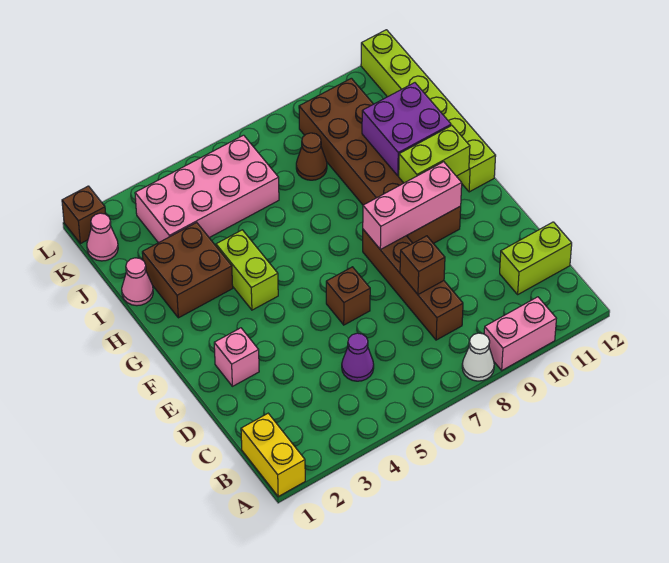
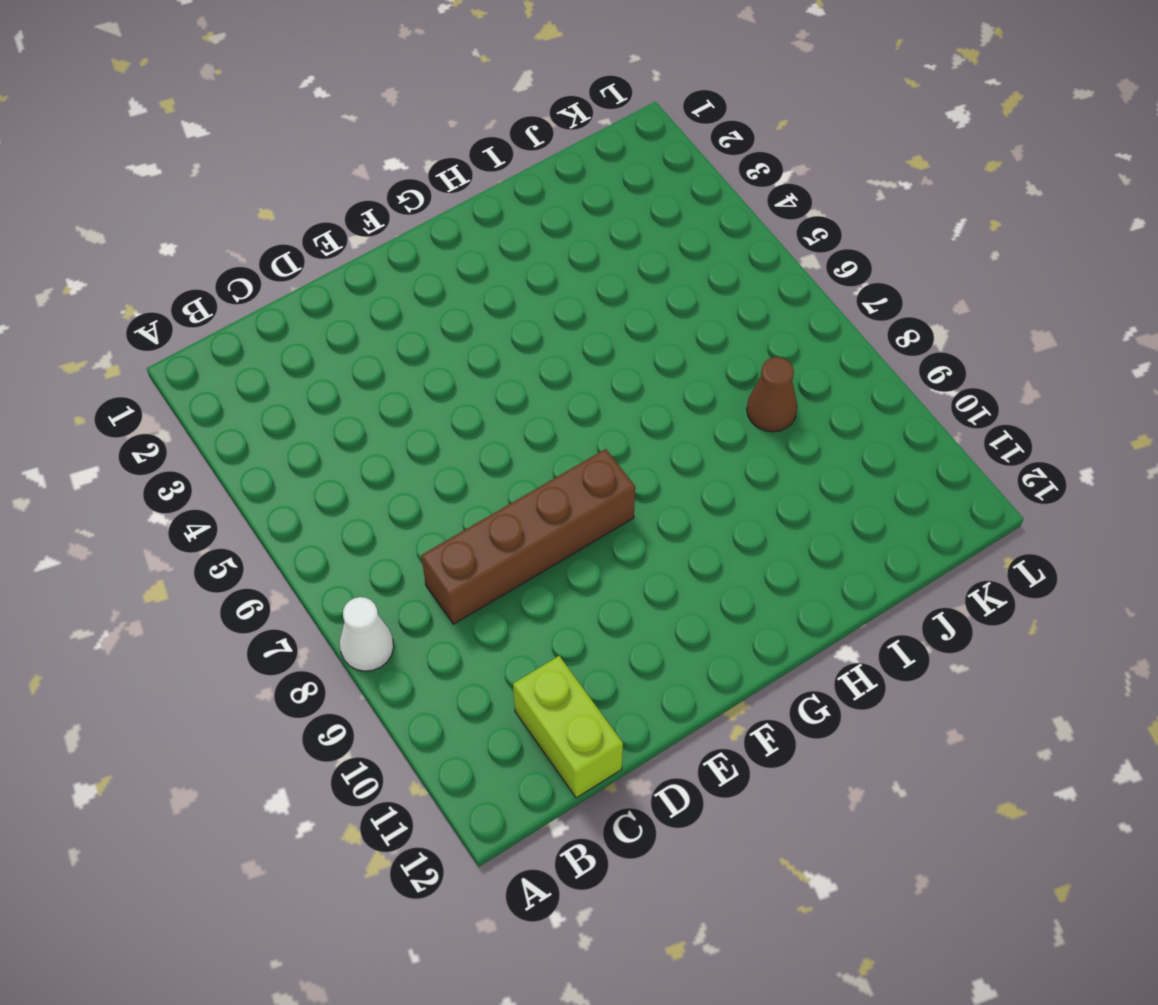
none -> yellow 1x2 brick [241,413,305,496]
none -> pink 1x2 brick [484,297,556,370]
none -> purple 1x1 cone [342,333,374,381]

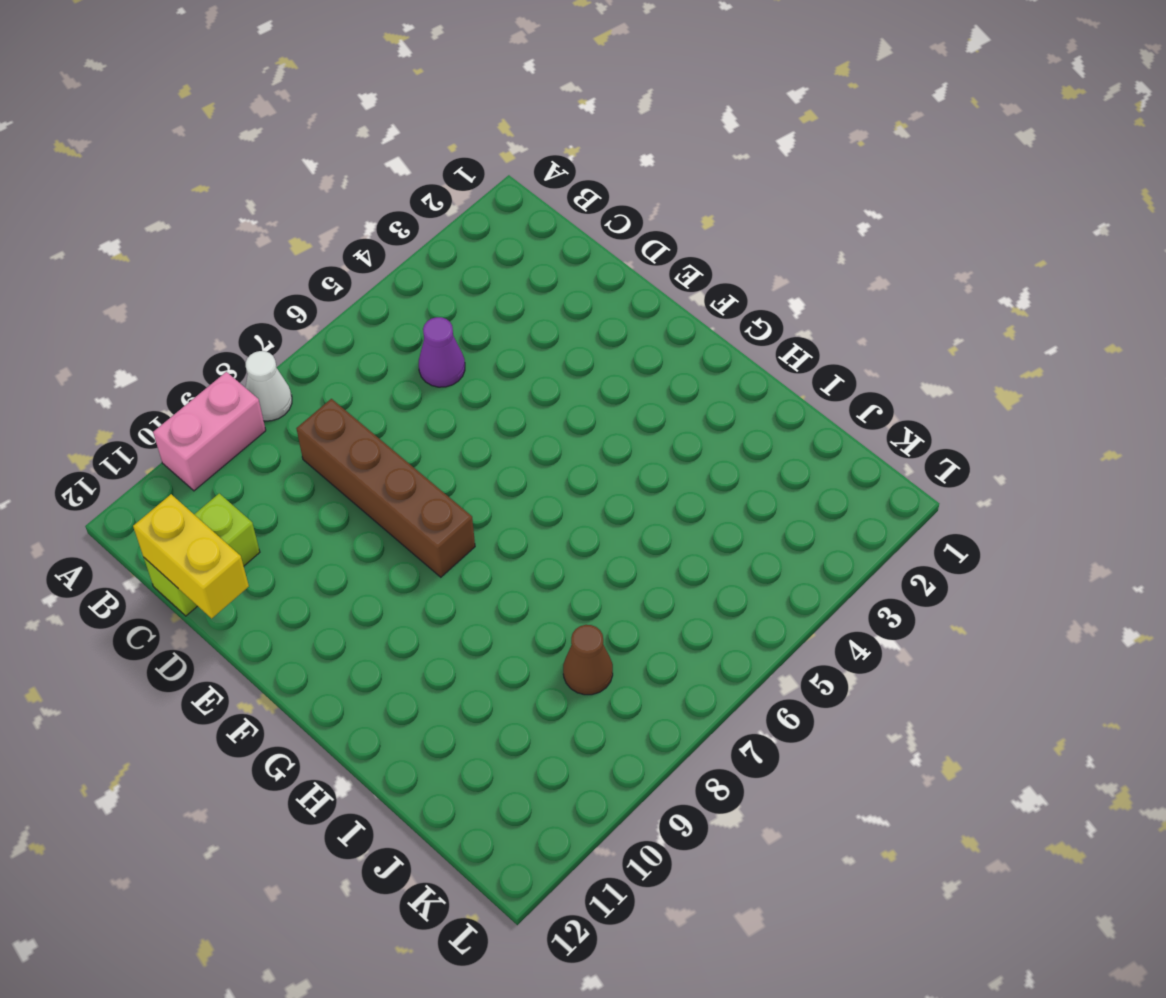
yellow 1x2 brick [133,494,249,618] -> yellow 1x2 brick moved to [241,413,305,496]
none -> pink 1x1 brick [214,328,259,386]
none -> brown 1x1 brick [326,267,370,325]
none -> brown 2x6 brick [299,78,461,244]

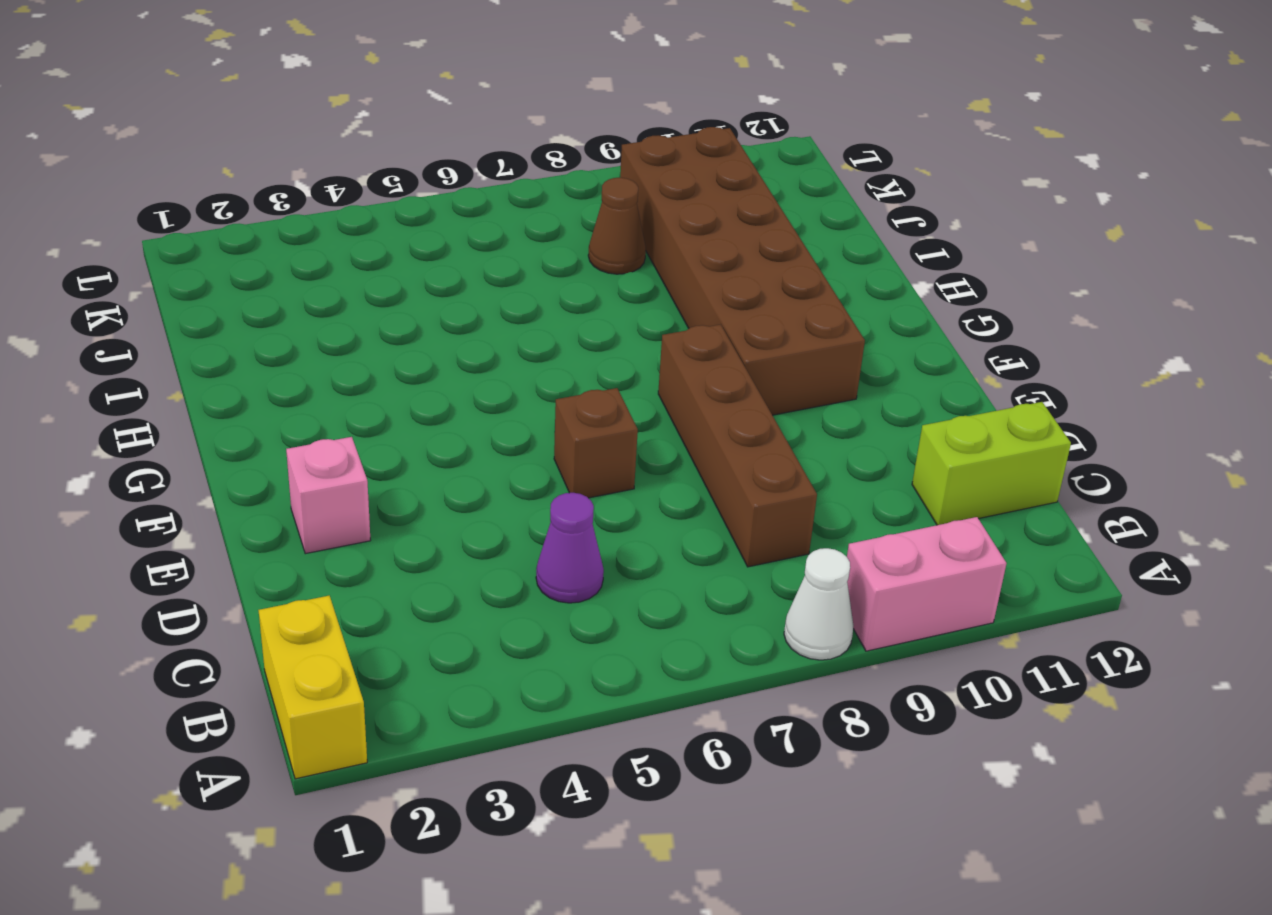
none -> lime 1x2 brick [216,230,278,310]
none -> lime 1x6 brick [361,30,496,192]
none -> brown 2x2 brick [142,223,233,318]

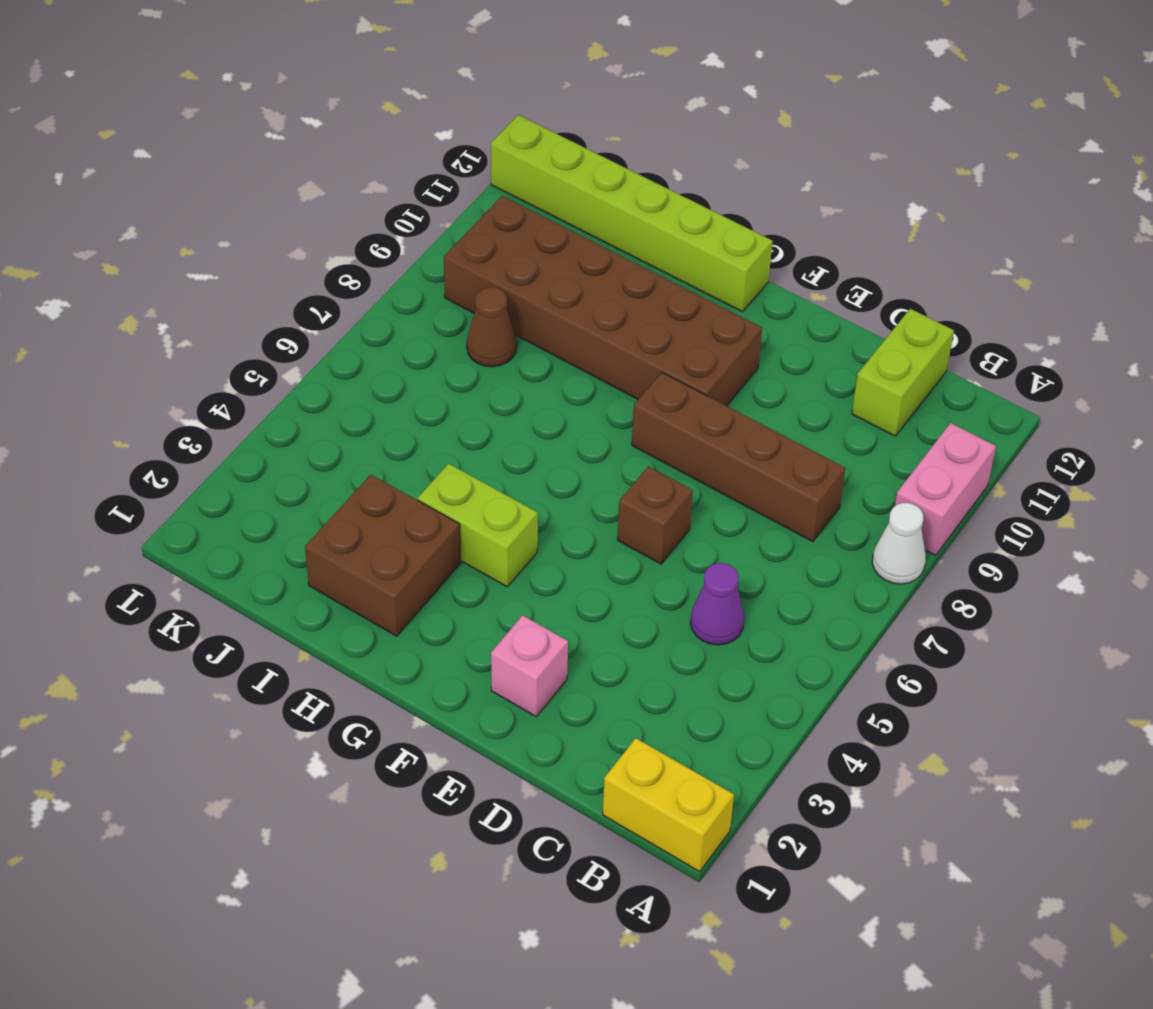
none -> pink 1x1 cone [122,258,153,306]
none -> pink 2x4 brick [135,135,279,243]
none -> pink 1x1 cone [87,213,118,261]

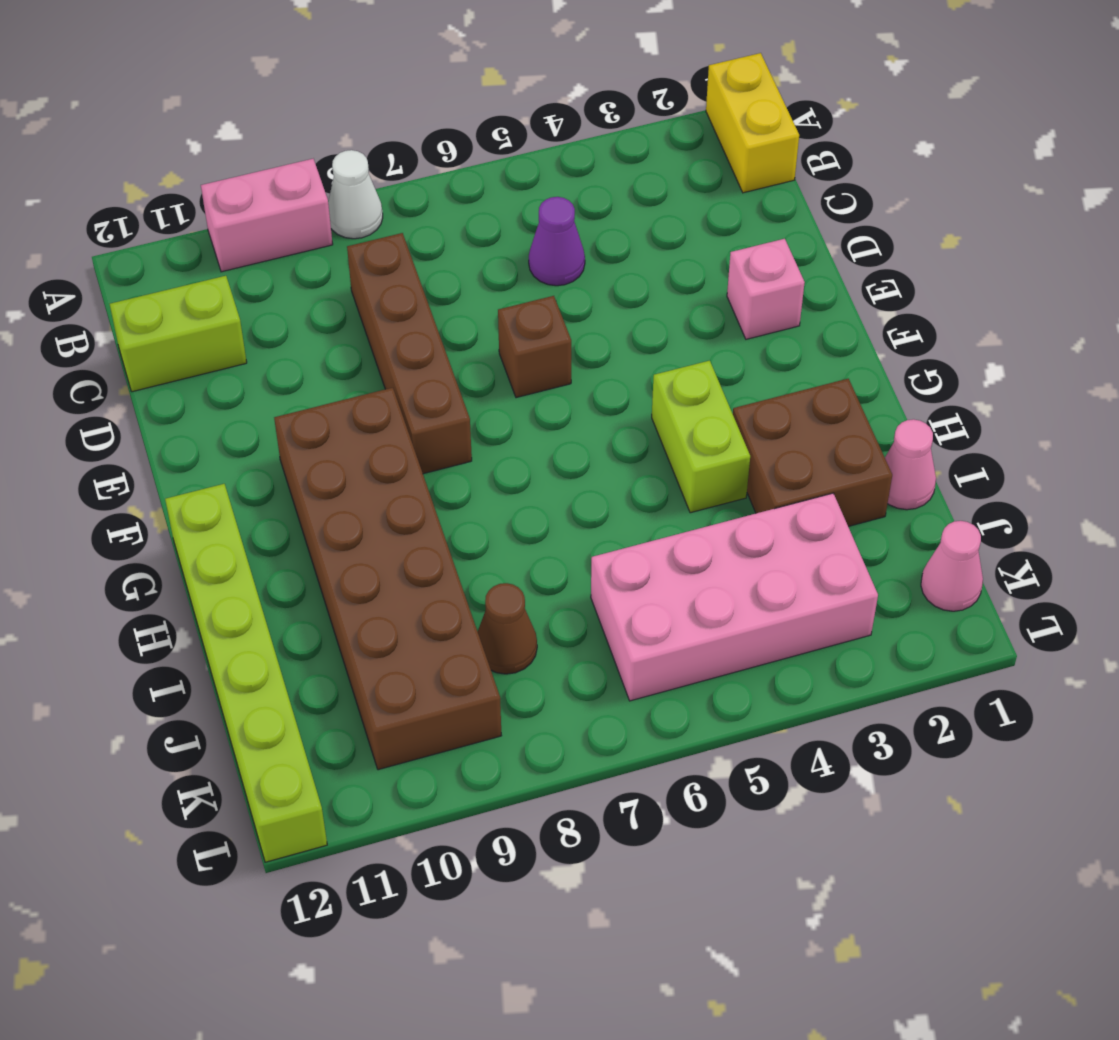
none -> brown 1x1 brick [62,186,106,244]
none -> brown 1x1 brick [400,236,445,294]
none -> pink 1x3 brick [363,162,462,250]

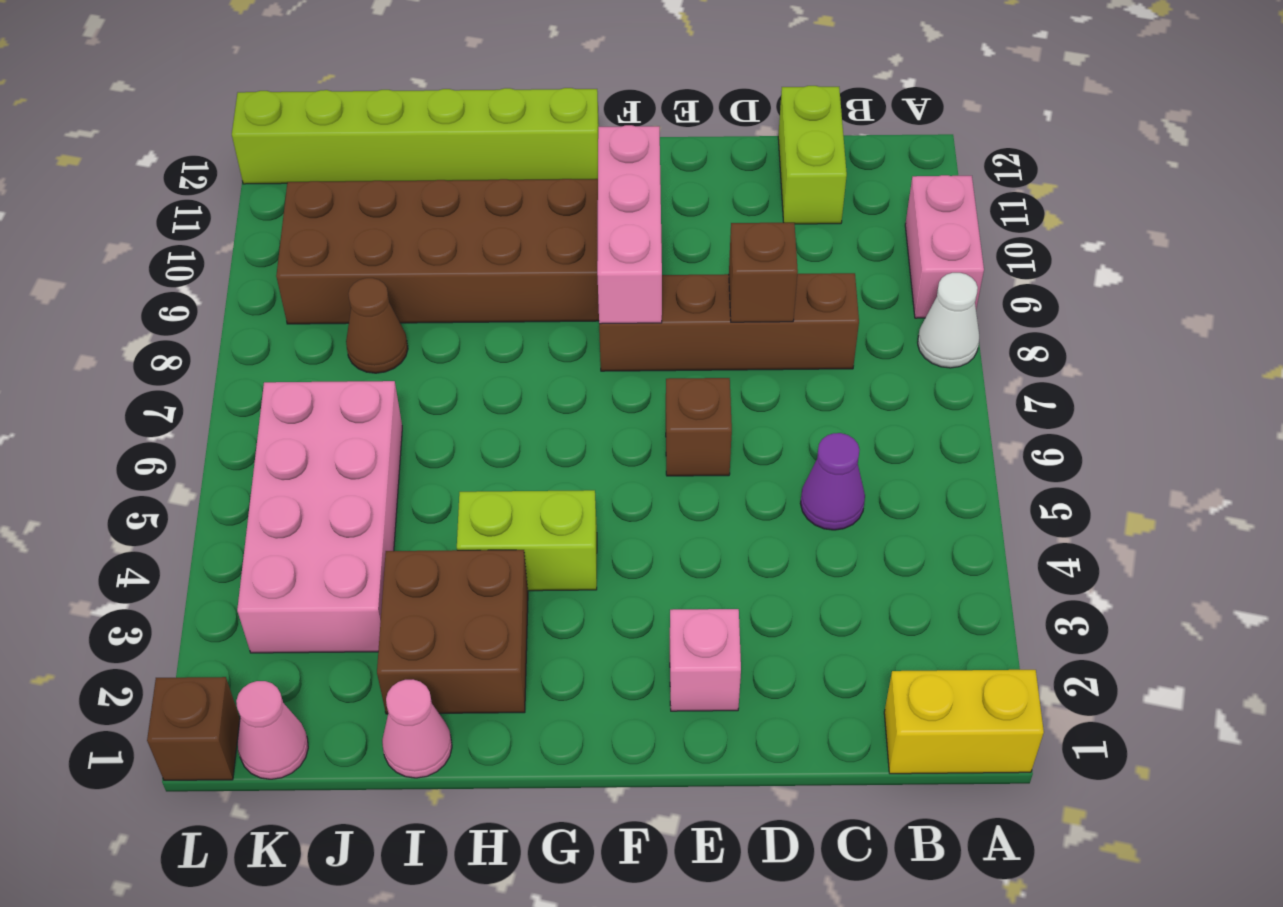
none -> lime 1x2 brick [399,126,470,183]
none -> purple 2x2 brick [362,83,451,176]

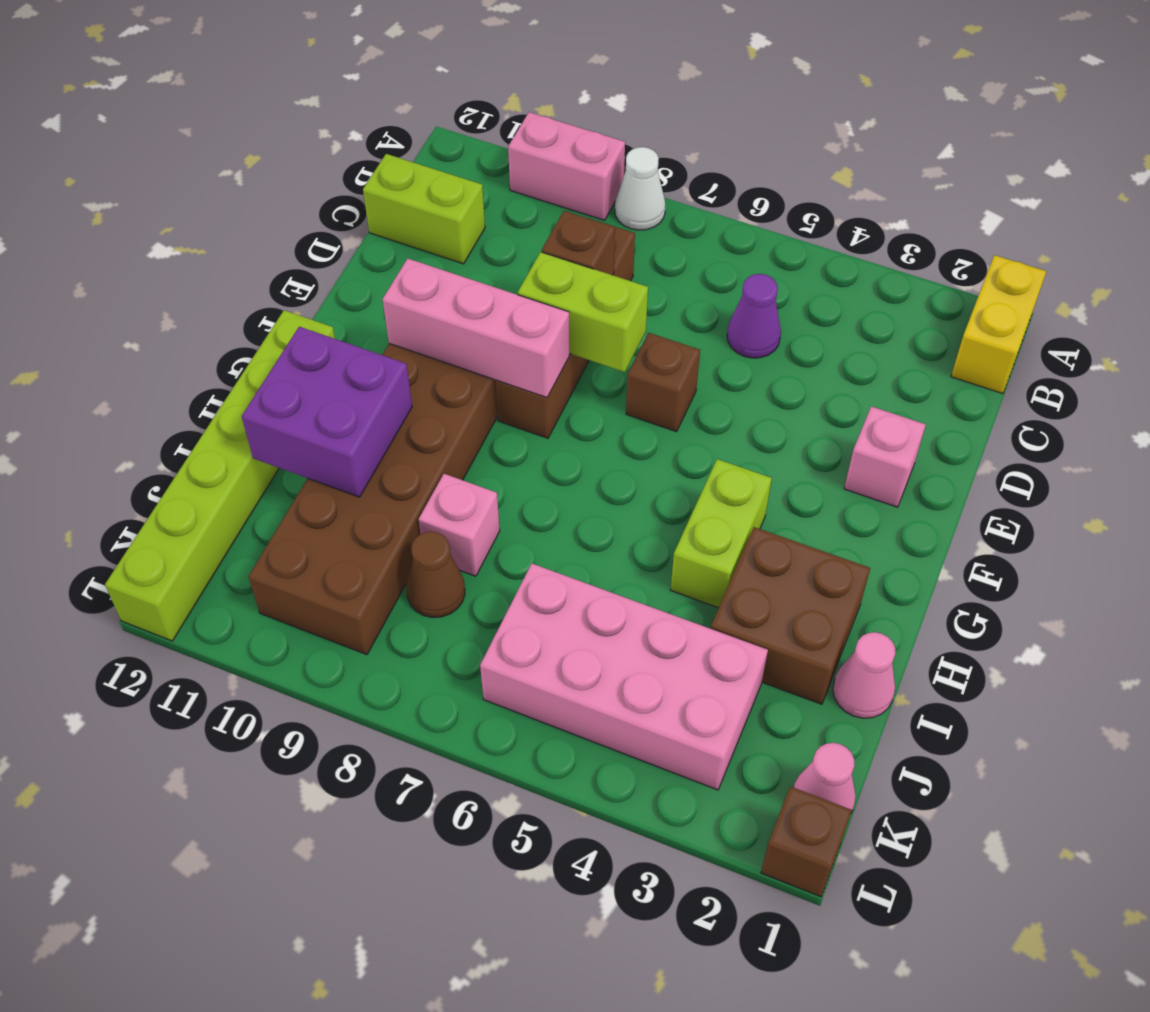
lime 1x2 brick [518,252,648,372] -> lime 1x2 brick moved to [399,126,470,183]
pink 1x1 brick [418,474,500,576] -> none

